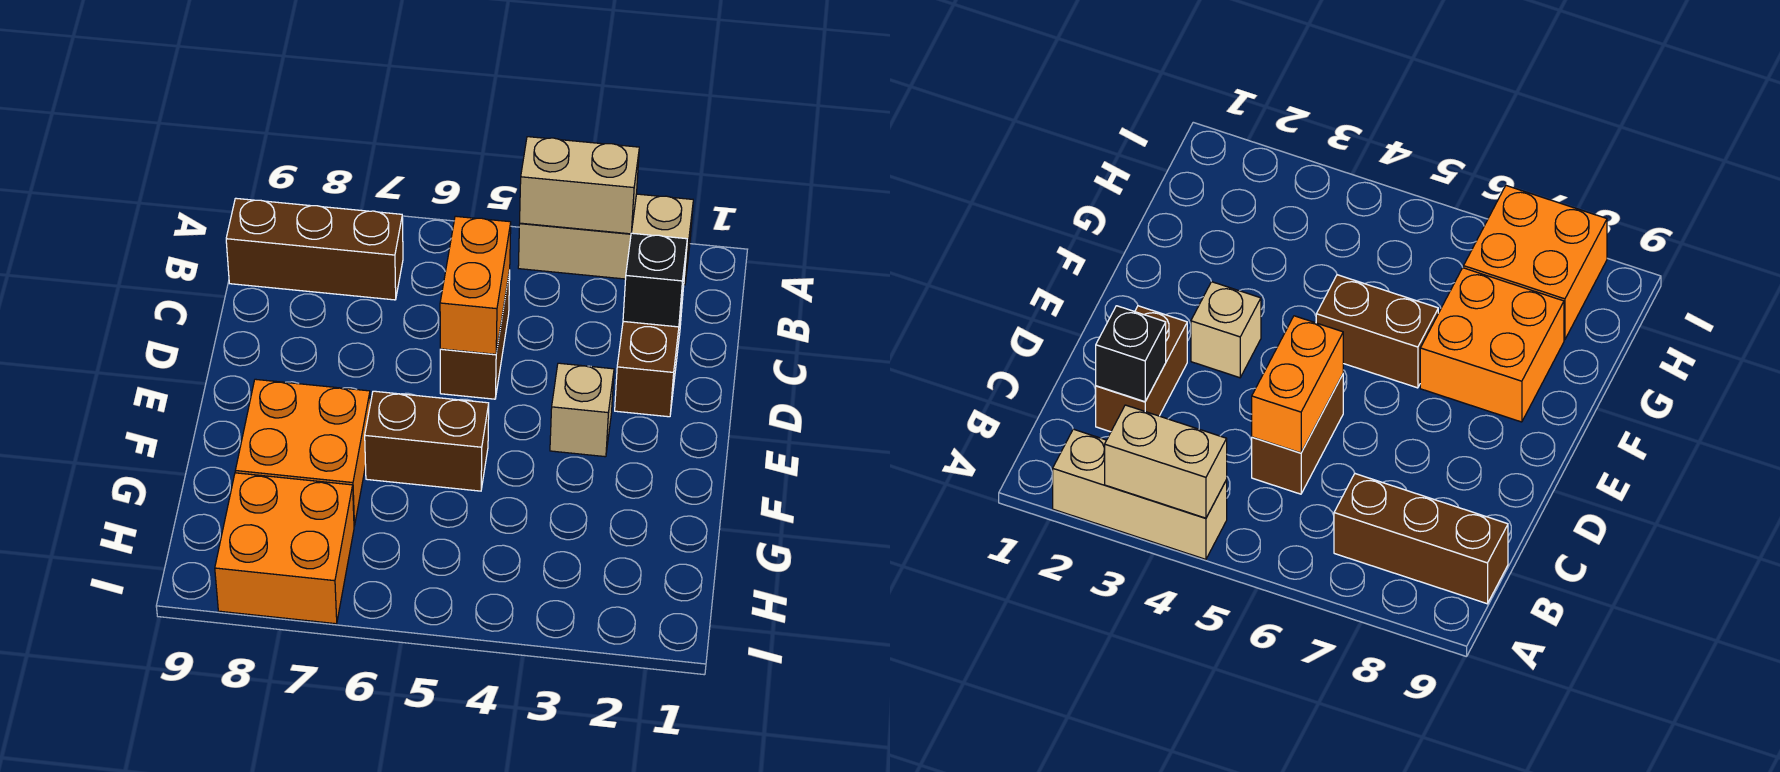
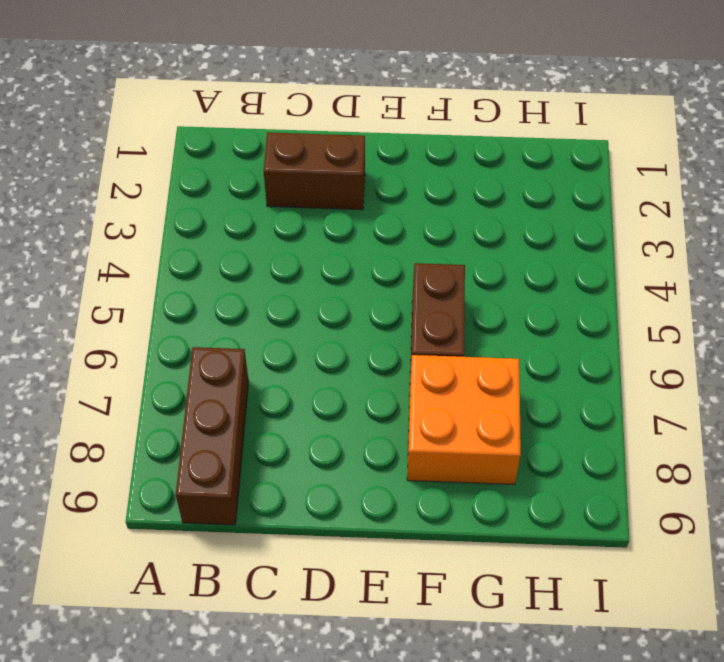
none -> tan 1x3 brick [518,194,693,285]
none -> brown 1x2 brick [440,270,510,399]

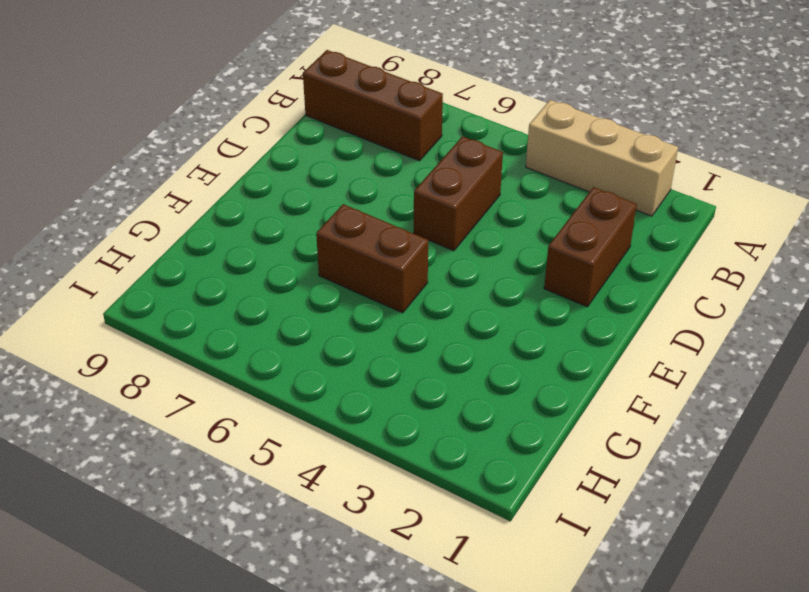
none -> tan 1x1 brick [550,363,614,457]
none -> orange 2x2 brick [235,379,370,526]

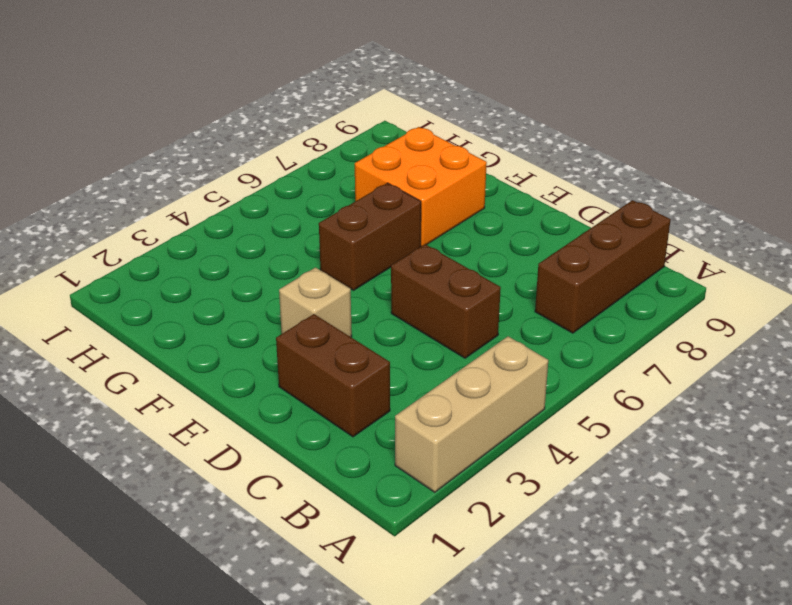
none -> orange 2x2 brick [215,473,354,624]
none -> tan 1x2 brick [520,137,639,234]

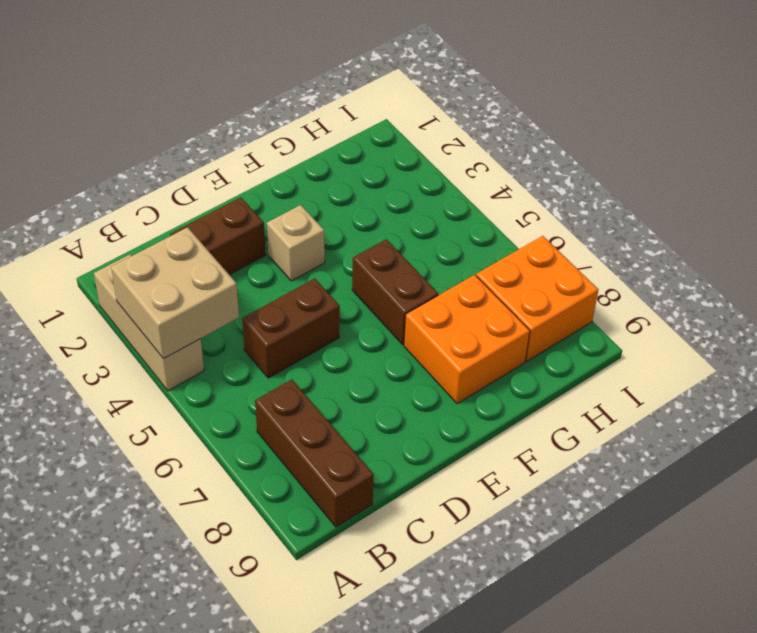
tan 2x2 brick [111,227,239,359] -> tan 1x2 brick [520,137,639,234]
none -> black 1x1 brick [623,233,687,327]
none -> orange 1x2 brick [440,216,511,354]

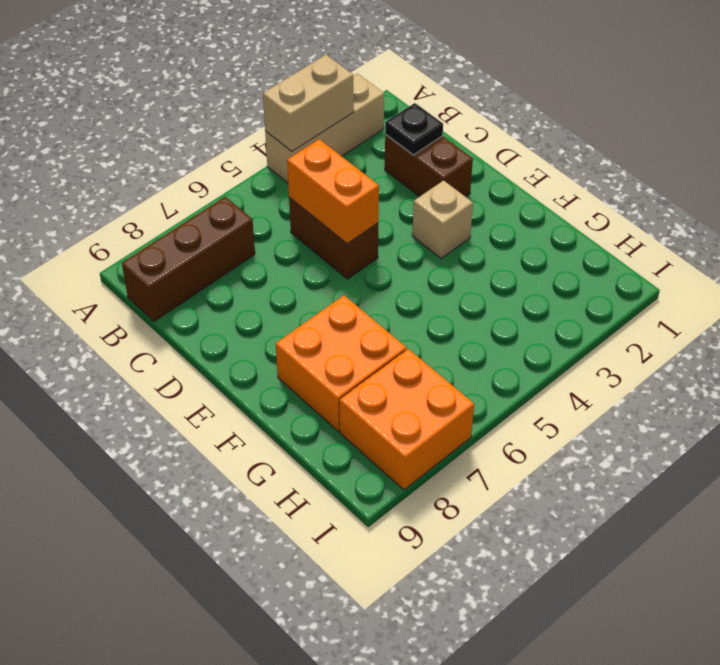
black 1x1 plate [385,103,443,155] -> black 1x1 brick [623,233,687,327]
none -> brown 1x2 brick [365,391,489,491]

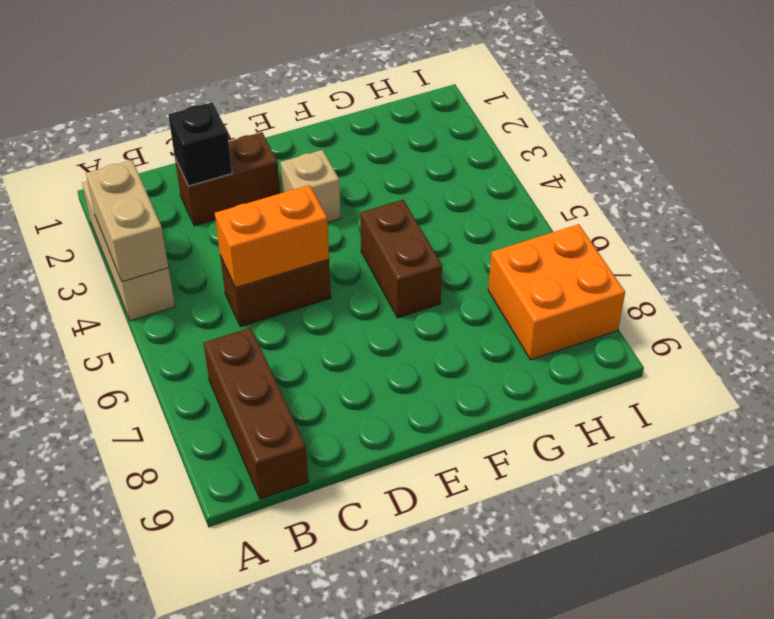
none -> orange 2x2 brick [235,379,370,526]

